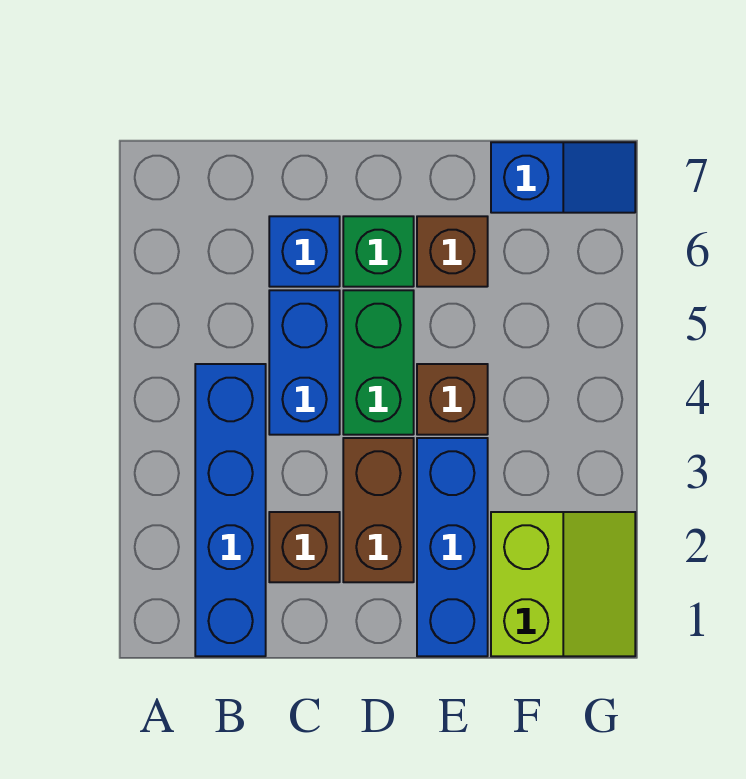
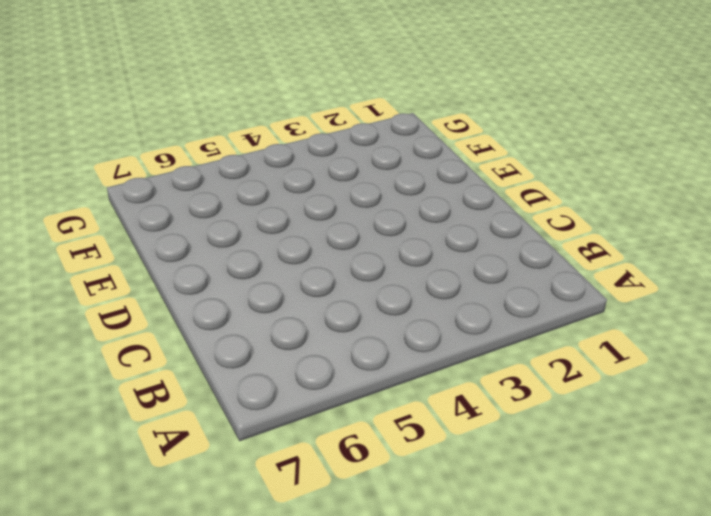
none -> blue 1x4 brick [195,364,266,656]
none -> brown 1x1 brick [269,512,340,582]
none -> blue 1x2 brick [269,290,340,435]

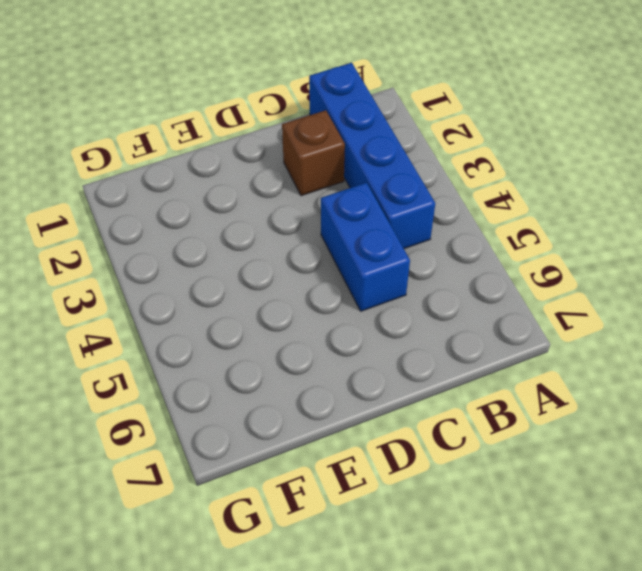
none -> blue 1x1 brick [269,216,340,287]
none -> brown 1x2 brick [343,438,414,582]
none -> green 1x2 brick [343,290,414,435]

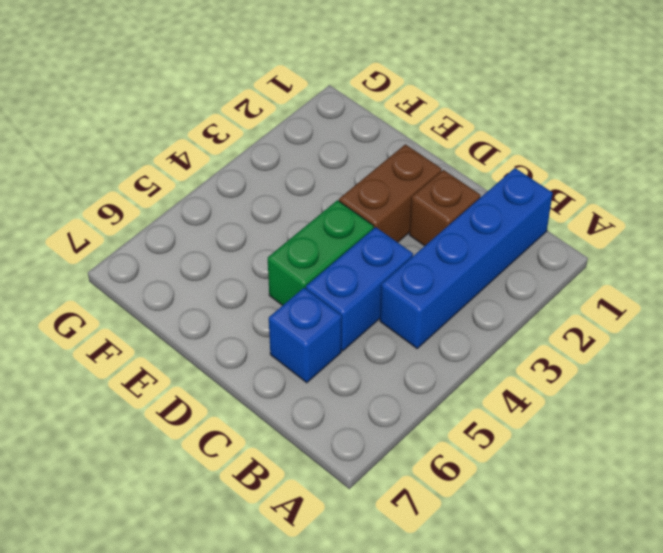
none -> green 1x1 brick [343,216,414,287]
none -> blue 1x3 brick [417,438,488,656]
none -> brown 1x1 brick [417,364,488,435]

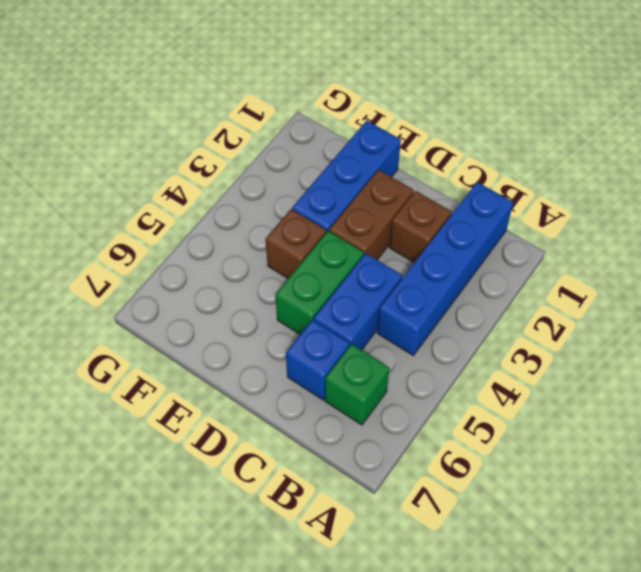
green 1x1 brick [325,344,390,425] -> green 1x1 brick moved to [343,216,414,287]
none -> brown 1x1 brick [417,216,488,287]
none -> lime 2x2 slope [491,512,635,656]
none -> blue 1x2 slope [491,142,635,213]

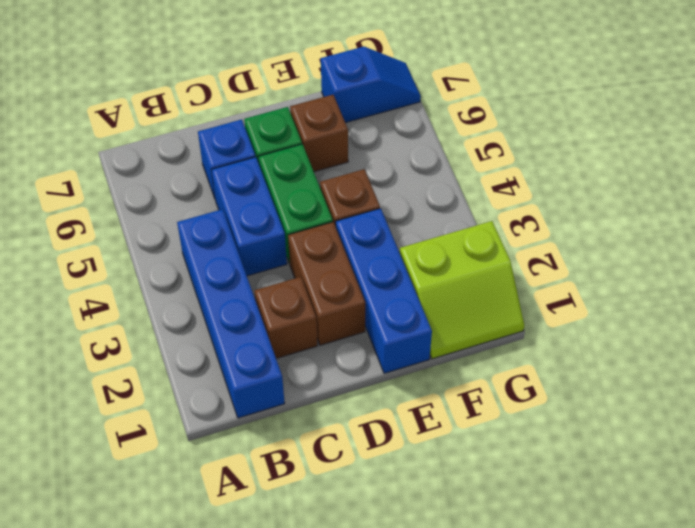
lime 2x2 slope [400,221,524,359] -> lime 2x2 slope turned to [491,512,635,656]

